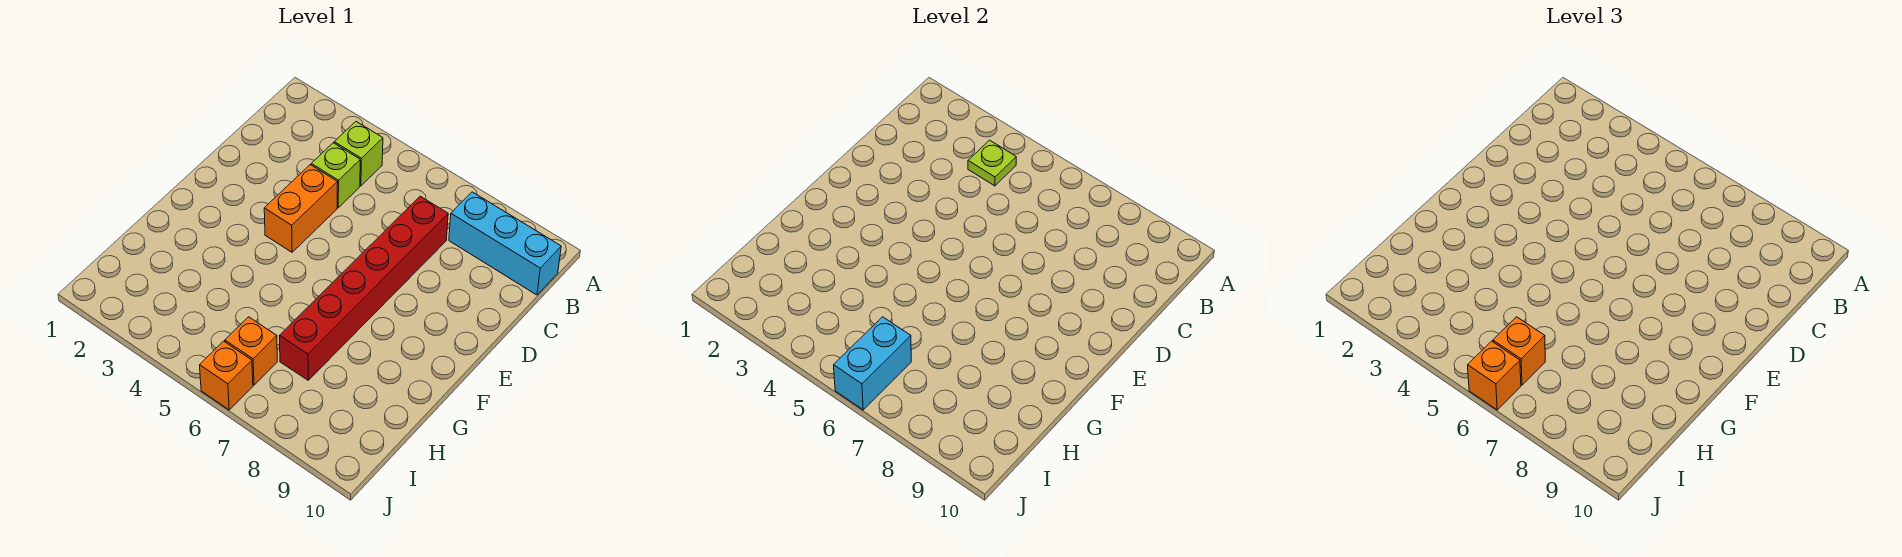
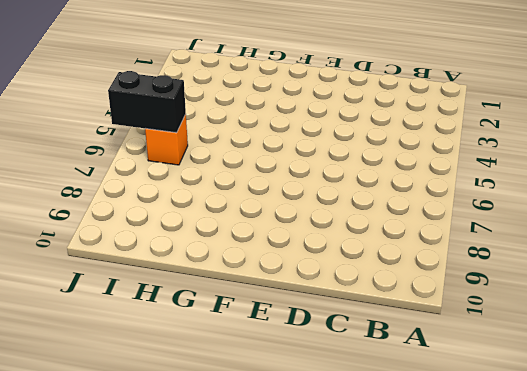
black 1x2 brick [108,71,186,133] -> cyan 1x2 brick [834,317,911,410]
none -> lime 1x1 brick [334,122,383,186]
none -> cyan 1x3 brick [449,192,561,295]

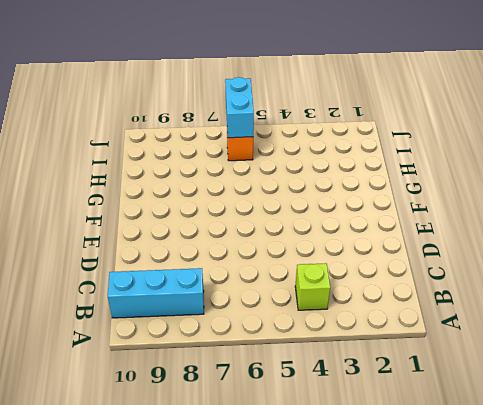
none -> lime 1x1 brick [311,143,360,208]
none -> red 1x6 brick [279,196,448,380]

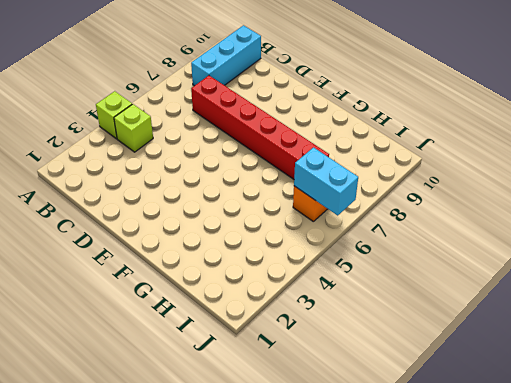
lime 1x1 brick [96,91,132,139] -> lime 1x1 brick moved to [311,143,360,208]
none -> orange 1x2 brick [264,165,338,252]
none -> orange 1x1 brick [200,341,253,410]

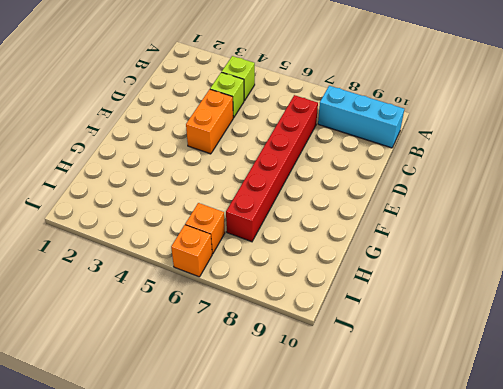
none -> lime 1x1 plate [968,140,1016,186]
none -> cyan 1x2 brick [834,317,911,410]

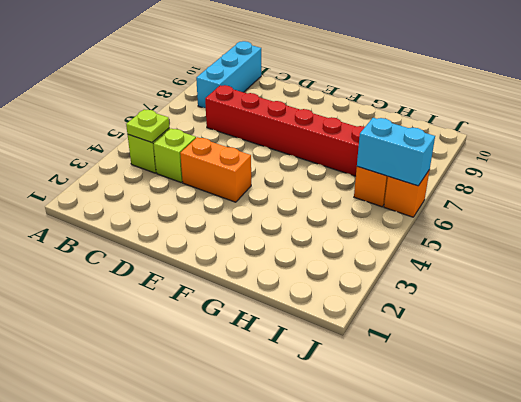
none -> orange 1x1 brick [1493,317,1545,385]
none -> orange 1x1 brick [1468,341,1521,410]

